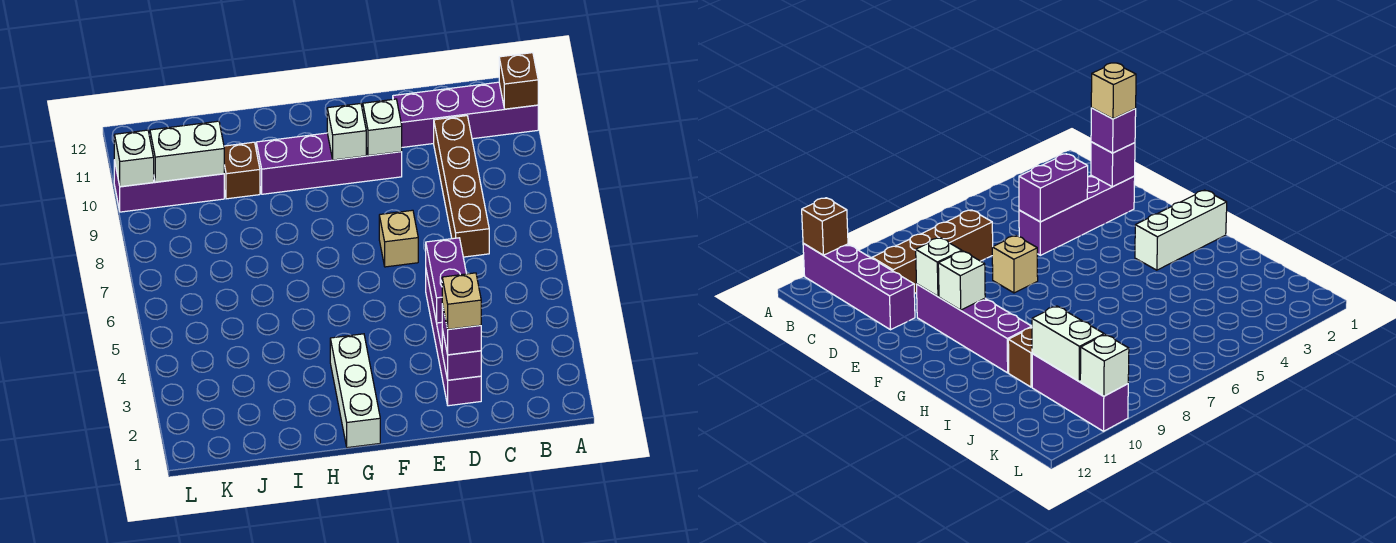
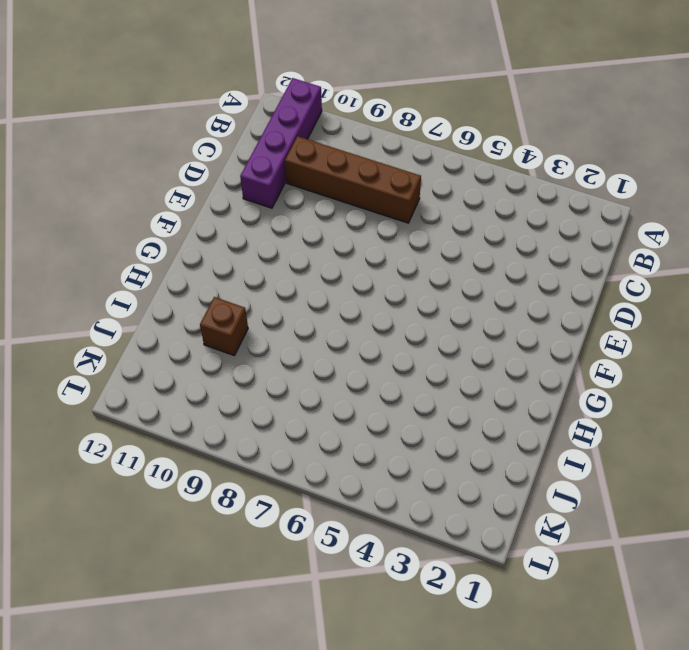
none -> purple 1x4 brick [426,271,481,406]
none -> tan 1x1 brick [379,210,418,267]
none -> purple 1x4 brick [256,133,402,194]

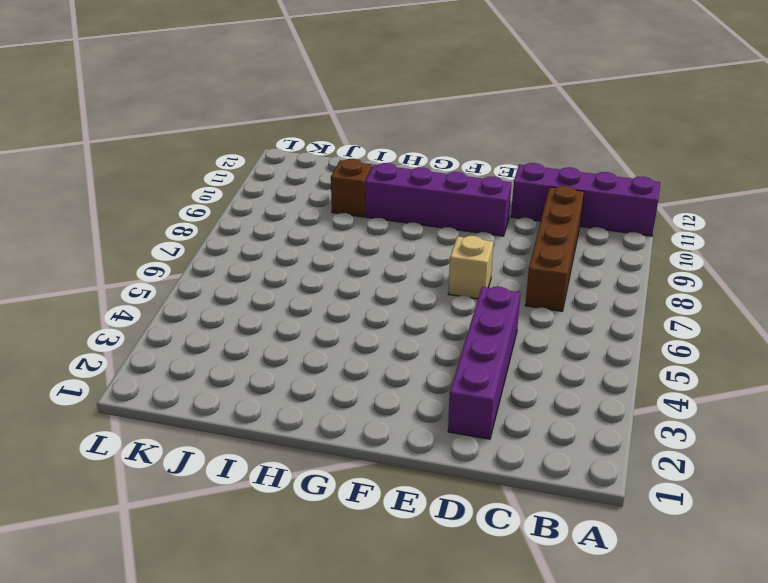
none -> white 1x3 brick [330,334,380,448]
none -> purple 1x3 brick [114,160,224,212]
none -> brown 1x1 brick [499,53,538,109]

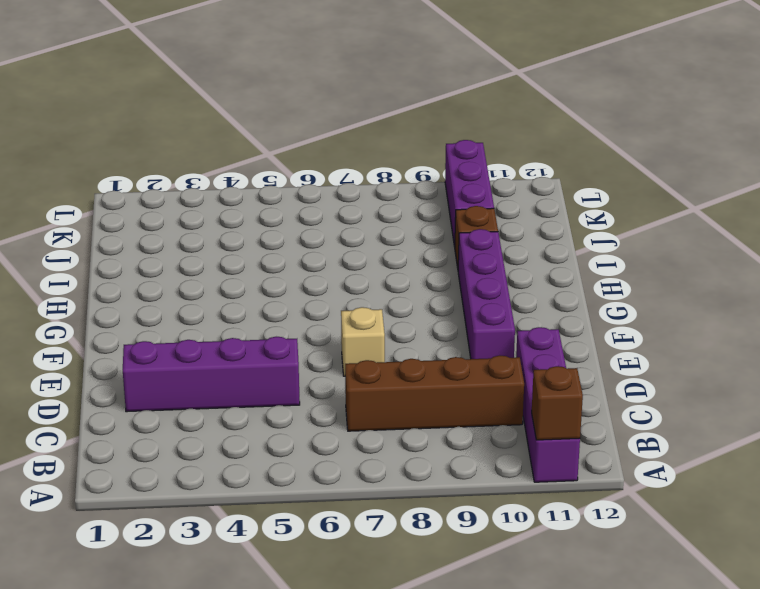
none -> white 1x3 brick [330,334,380,448]
none -> purple 1x1 brick [442,329,481,380]
none -> purple 1x2 brick [426,238,466,323]

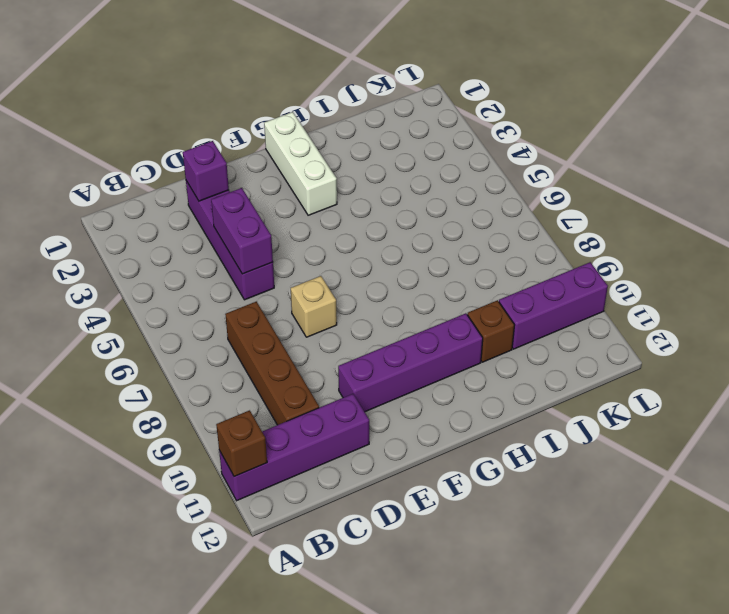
none -> white 1x1 brick [363,99,402,156]
none -> white 1x1 brick [327,104,366,160]
none -> white 1x2 brick [150,121,224,182]

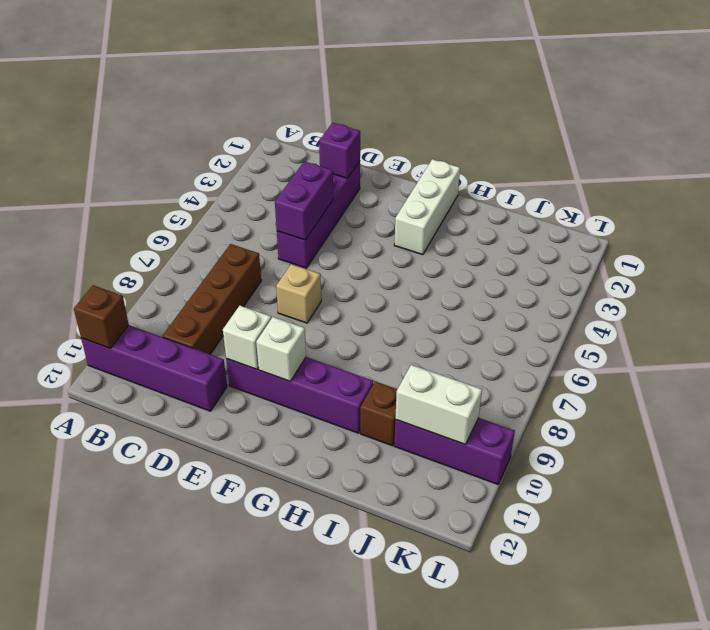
none -> white 1x1 brick [114,130,154,187]
none -> purple 1x1 brick [442,304,481,355]
none -> tan 1x1 brick [442,273,481,329]

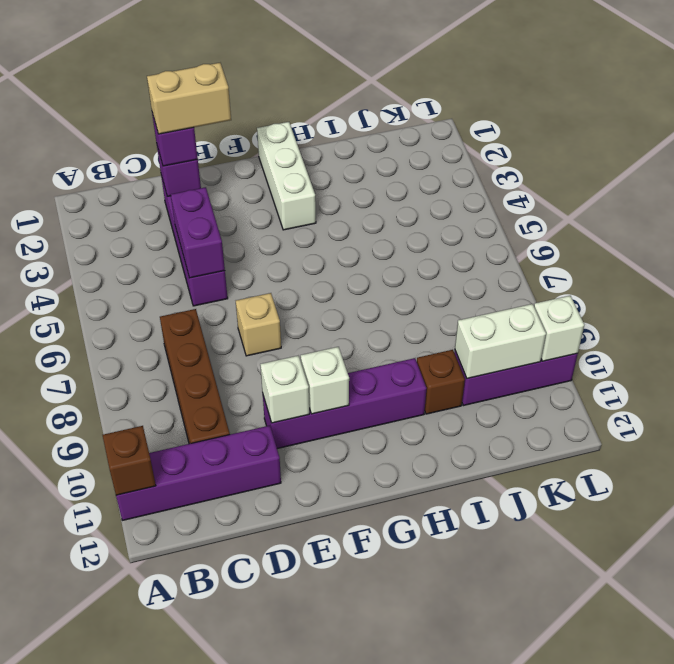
tan 1x2 brick [147,63,231,134] -> tan 1x1 brick [442,273,481,329]

